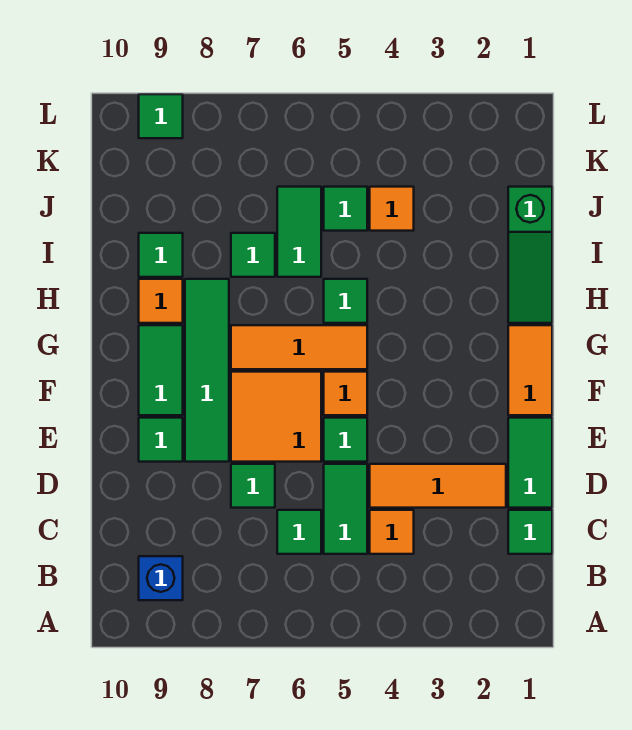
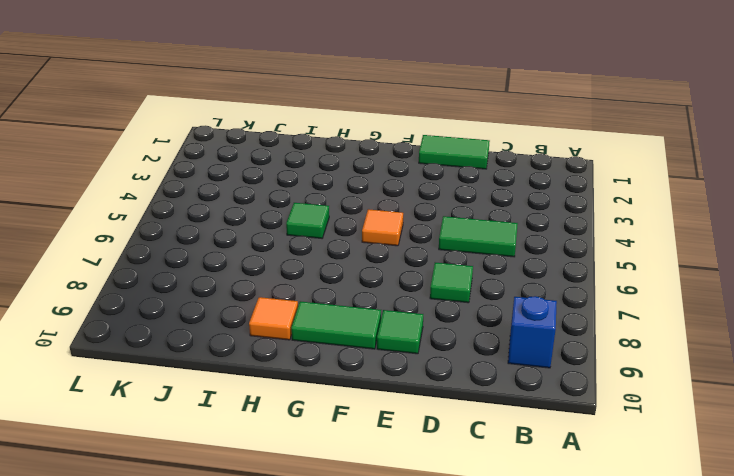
none -> green 1x1 tile [508,510,552,554]
none -> orange 1x1 tile [370,510,414,554]
none -> green 1x1 tile [277,510,321,554]

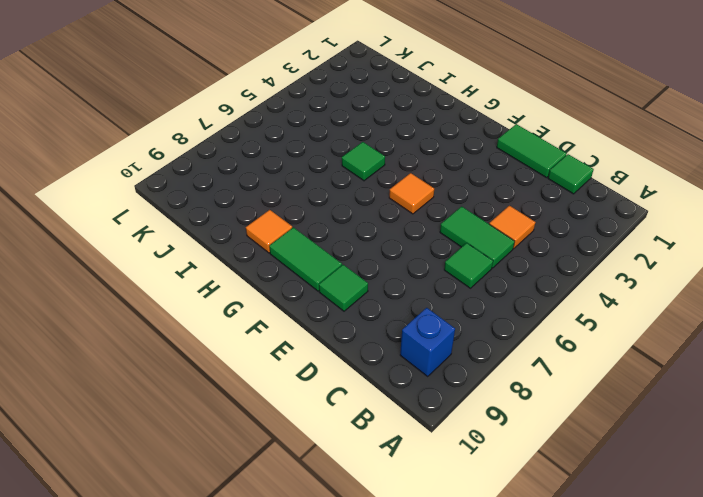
none -> orange 1x3 tile [370,464,506,508]
none -> green 1x1 tile [231,464,275,508]
none -> green 1x1 tile [324,418,367,462]

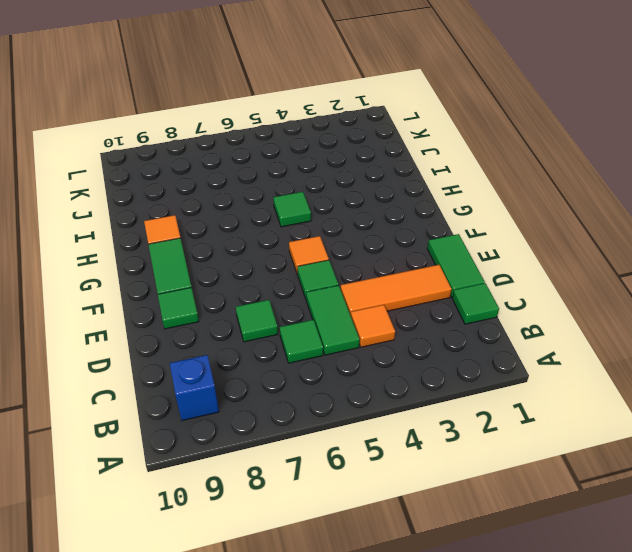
none -> orange 2x2 tile [231,372,321,462]
none -> green 1x4 tile [185,279,229,462]
none -> orange 1x2 tile [508,325,552,415]

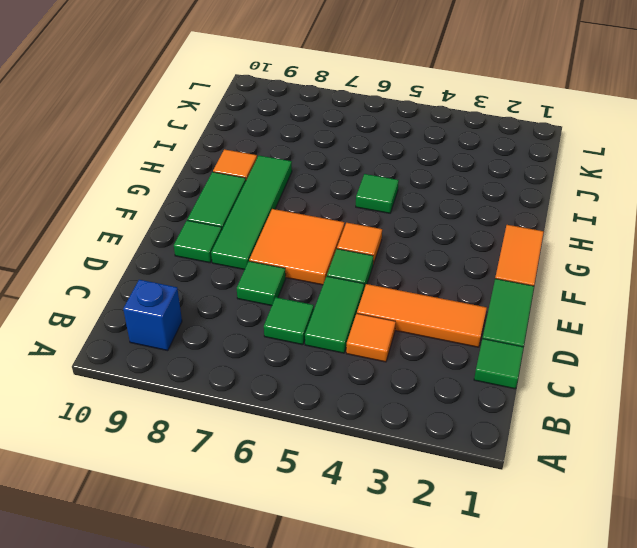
none -> orange 1x3 tile [231,325,367,369]
none -> green 1x3 slope [508,187,552,323]
none -> green 1x2 tile [277,187,321,277]

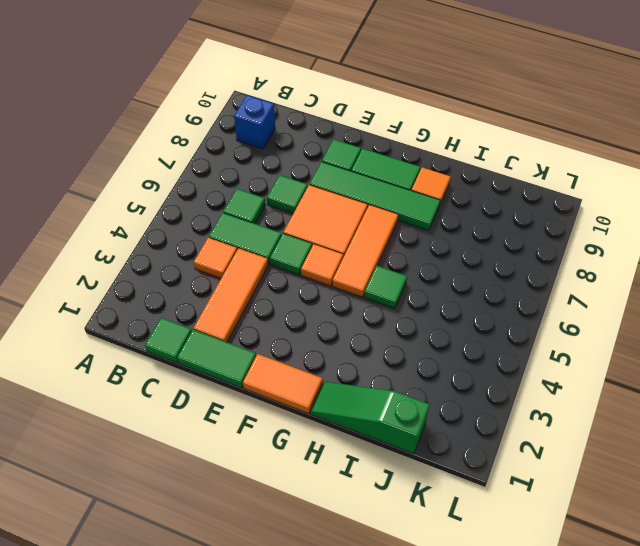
none -> green 1x2 tile [277,187,321,277]
none -> green 1x1 tile [231,233,275,277]
none -> green 1x1 tile [139,233,183,277]

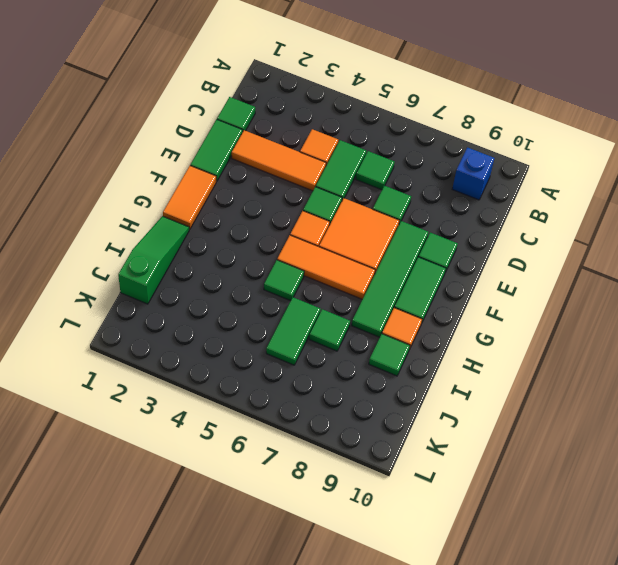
none -> orange 1x1 tile [370,187,414,231]
none -> green 1x1 tile [324,187,367,231]
none -> green 1x1 tile [139,94,183,138]

